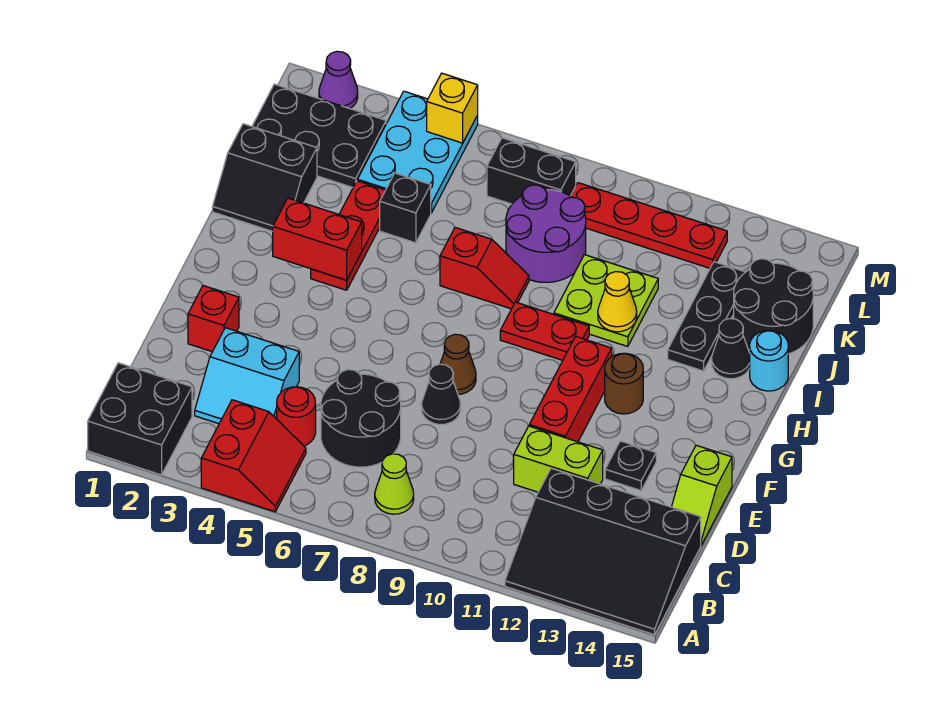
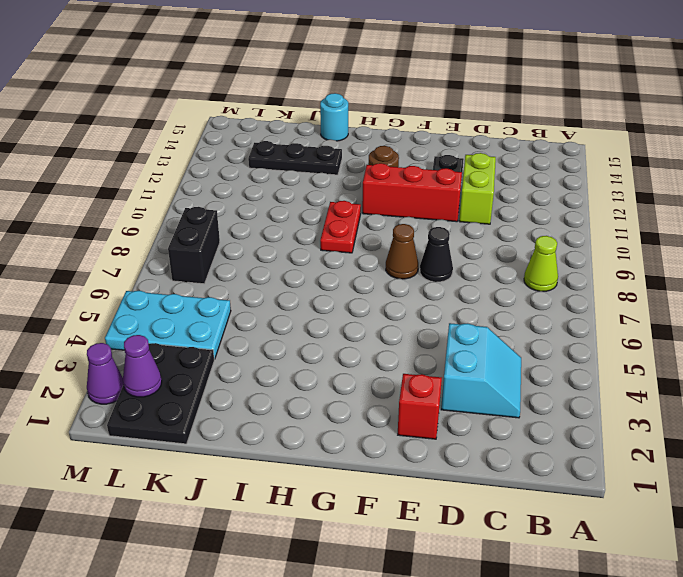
purple 1x1 cone [123,335,162,397] -> none
none -> black 2x2 brick [88,363,192,475]
none -> red 2x2 slope [201,400,306,512]
none -> black 3x4 slope [505,468,701,635]
none -> red 1x1 round brick [277,387,316,446]

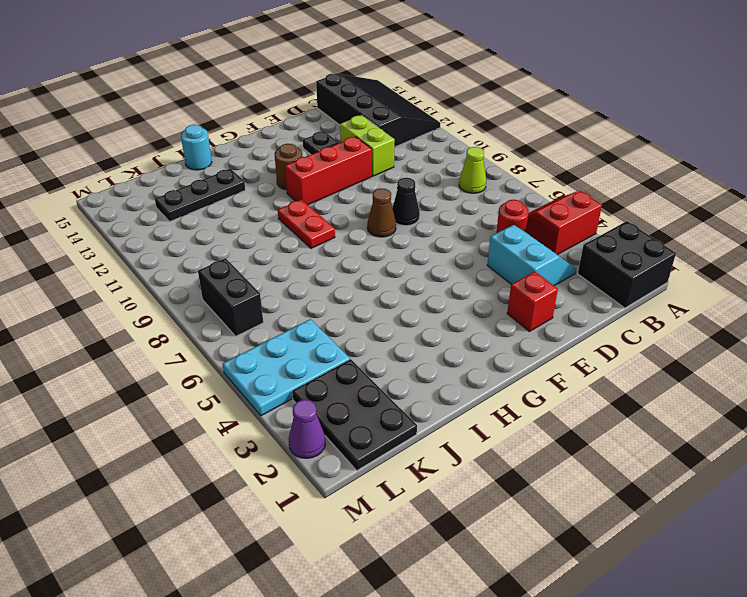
none -> black 2x2 round brick [321,370,401,467]
none -> lime 1x2 slope [672,445,732,545]
none -> red 1x3 plate [311,181,385,290]
none -> black 2x2 slope [212,124,317,231]

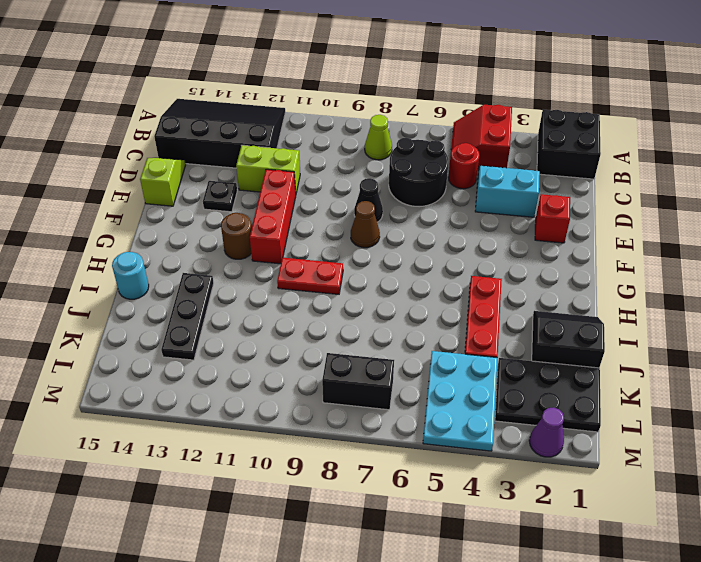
none -> red 1x2 slope [440,228,529,309]
none -> lime 2x2 plate [554,255,658,347]
none -> black 1x1 cone [712,319,750,379]
none -> black 1x1 brick [380,173,431,243]

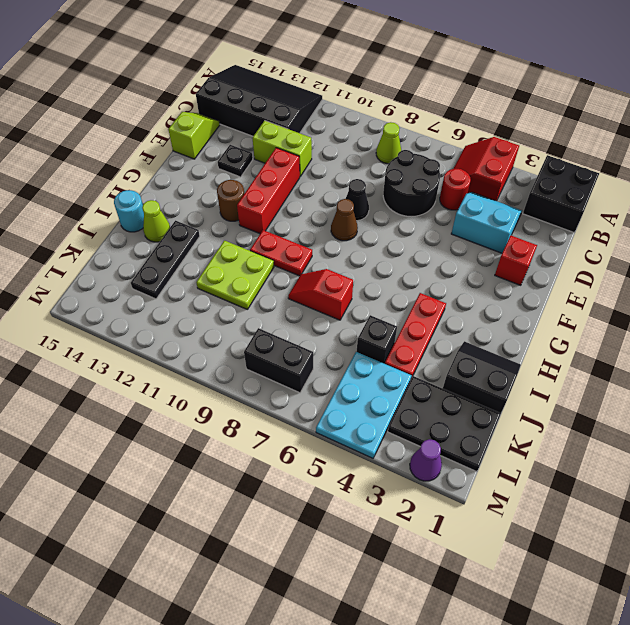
lime 1x1 cone [142,200,170,242] -> black 1x1 cone [712,319,750,379]
none -> purple 2x2 round brick [506,185,586,282]
none -> black 2x2 round brick [734,259,813,354]
none -> red 1x4 plate [571,183,727,268]
none -> red 1x2 brick [273,198,362,280]

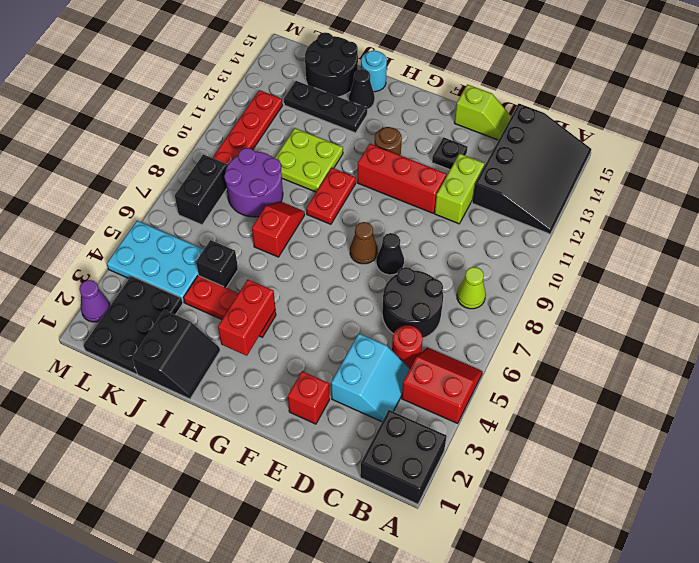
none -> yellow 1x1 cone [598,272,637,332]
none -> yellow 1x1 brick [427,73,478,143]

